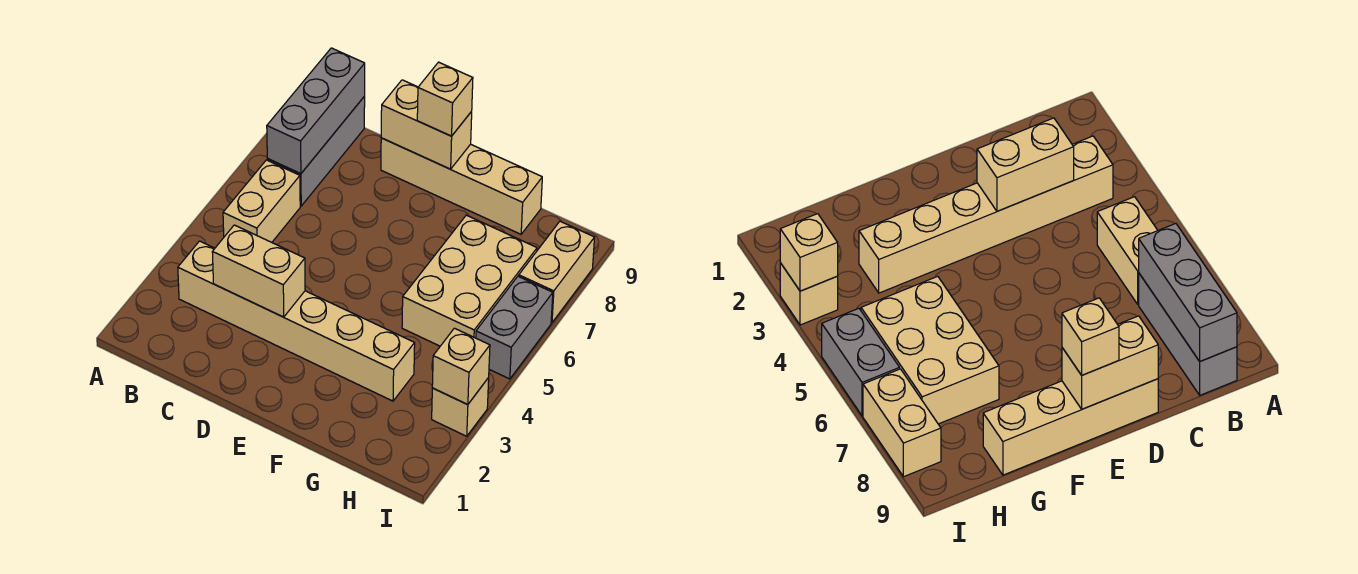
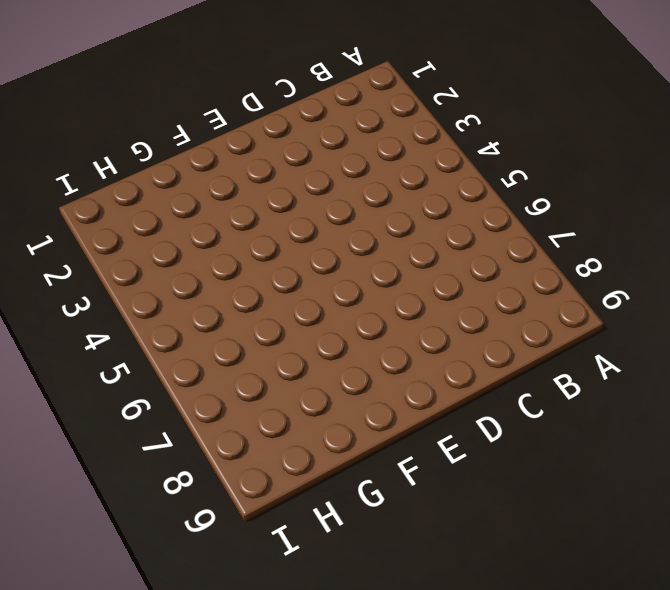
none -> tan 1x6 brick [178,241,415,401]
none -> tan 1x2 brick [223,160,300,242]
none -> grey 1x3 brick [267,97,365,206]

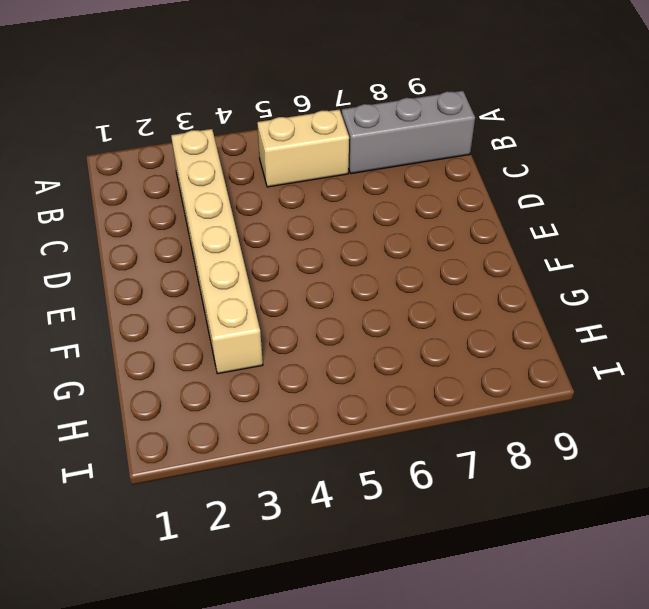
none -> tan 1x4 brick [381,138,542,234]
none -> tan 2x3 brick [402,215,537,346]
none -> tan 1x1 brick [432,378,489,436]

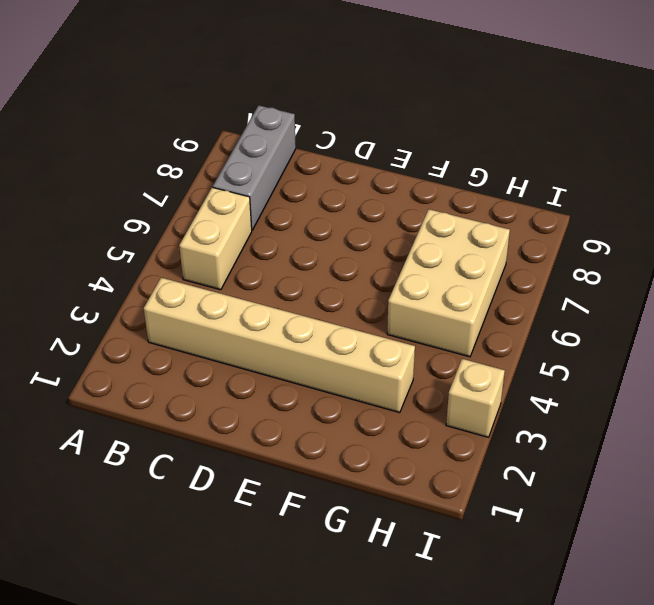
none -> tan 1x4 brick [381,138,542,234]
none -> grey 1x2 brick [476,276,553,379]
none -> tan 1x2 brick [519,221,595,323]

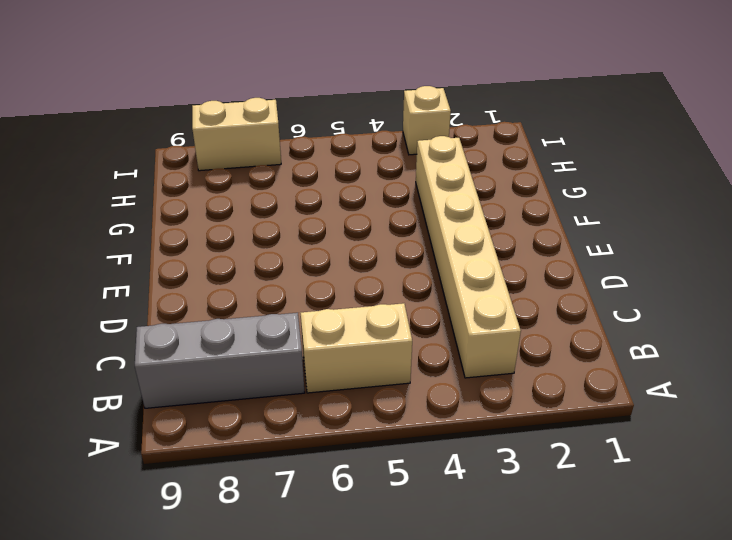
none -> tan 1x4 brick [381,138,542,234]
none -> tan 2x3 brick [402,215,537,346]
none -> grey 1x2 brick [476,276,553,379]

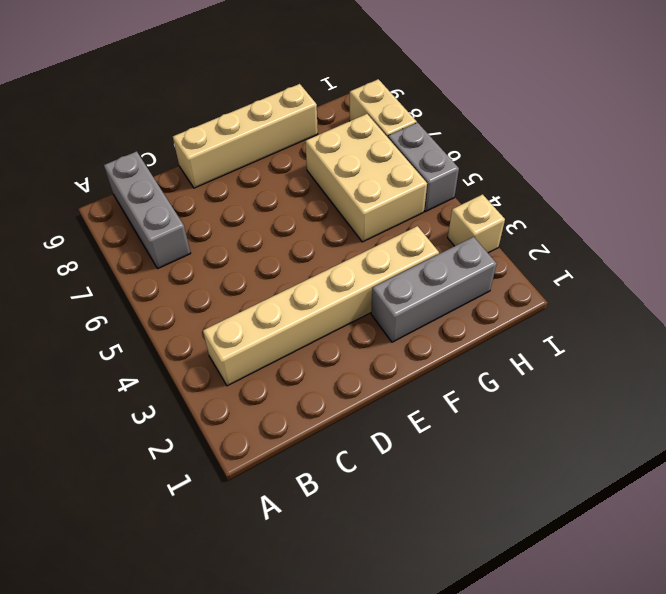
grey 1x3 brick [371,237,497,342] -> grey 1x3 brick turned to [267,48,365,174]
none -> tan 1x2 brick [223,160,300,242]
none -> tan 1x2 brick [212,225,305,317]
none -> tan 1x2 brick [381,80,472,169]

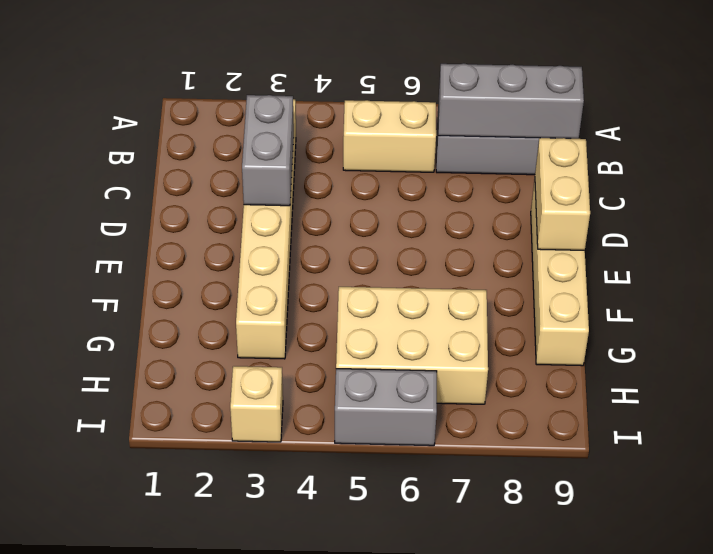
grey 1x2 brick [242,95,294,206] -> tan 1x2 brick [212,225,305,317]
none -> tan 1x2 brick [519,221,595,323]
none -> tan 1x1 brick [432,328,490,405]
none -> tan 1x1 brick [417,62,473,136]

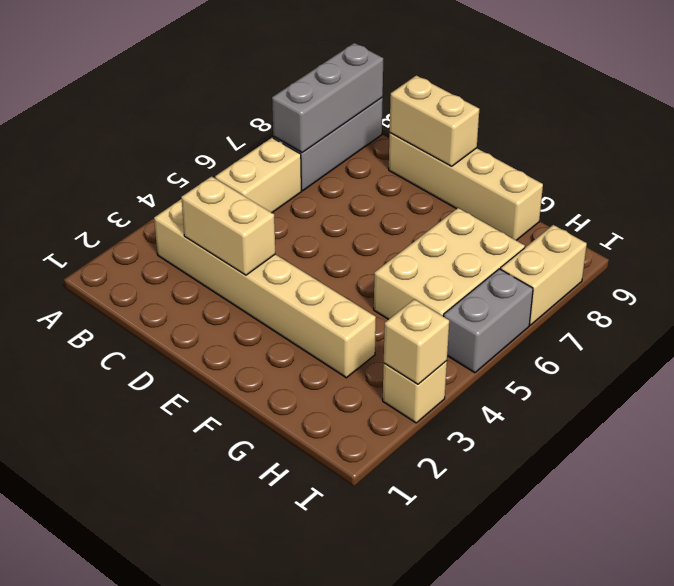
none -> tan 1x1 brick [417,62,473,136]

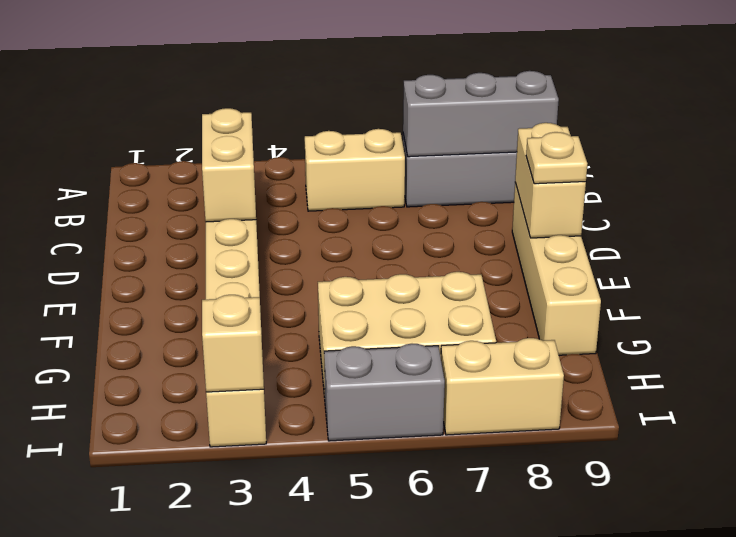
tan 1x1 plate [526,132,588,184] -> tan 1x1 brick [417,62,473,136]

